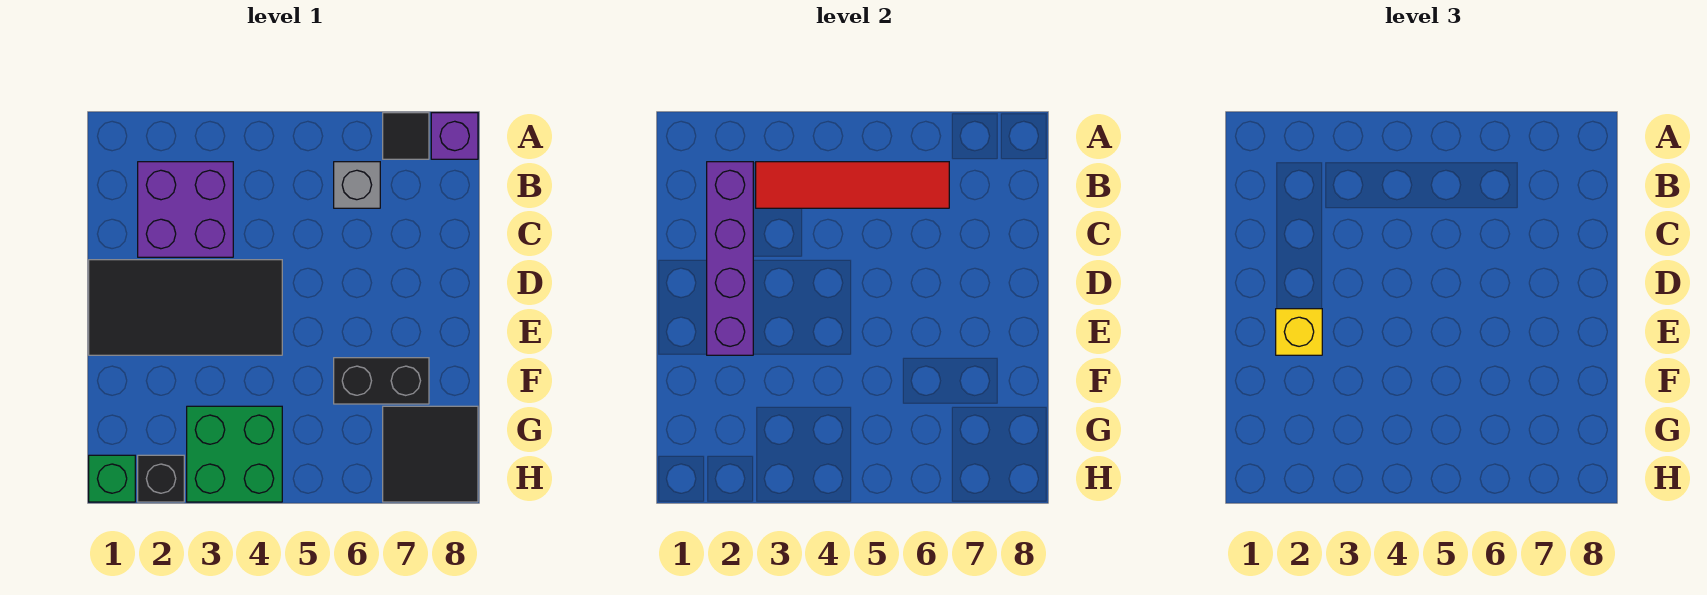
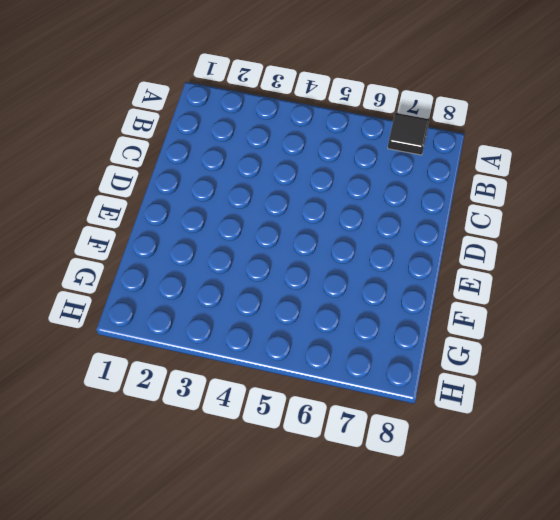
none -> purple 1x1 brick [431,113,478,159]
none -> purple 2x2 brick [138,162,233,257]
none -> grey 1x1 brick [334,162,380,208]

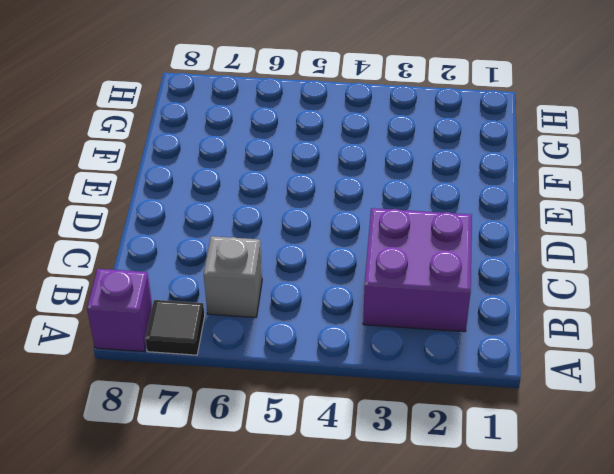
none -> black 2x4 tile [89,260,282,355]
none -> black 1x2 brick [334,358,429,404]
none -> green 2x2 brick [187,406,282,502]

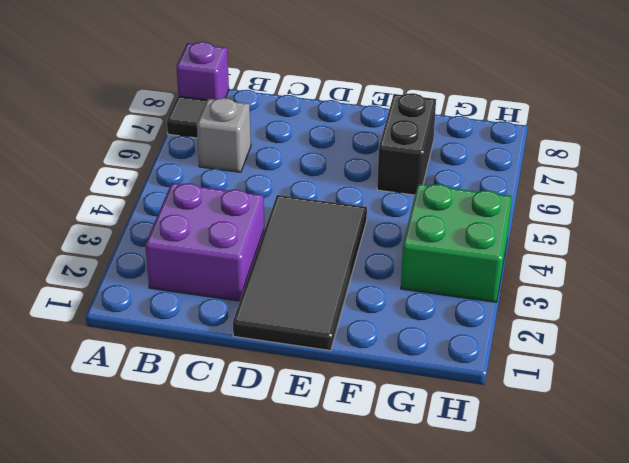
none -> black 2x2 tile [383,406,478,502]
none -> green 1x1 brick [89,455,135,502]
none -> black 1x1 brick [138,455,184,502]

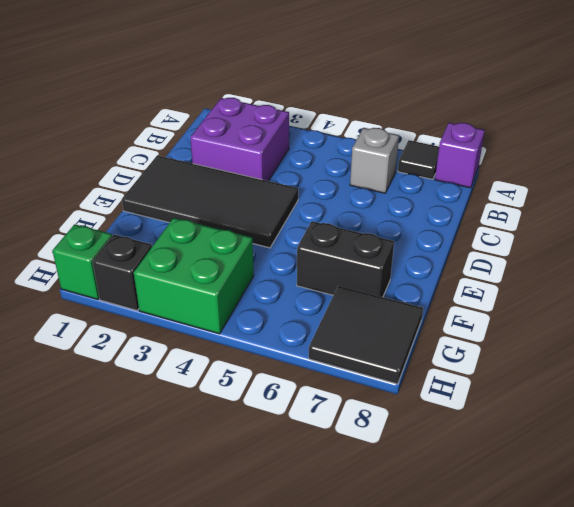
none -> purple 1x4 brick [707,162,753,355]
none -> red 1x4 tile [756,162,949,208]
none -> yellow 1x1 brick [1276,309,1322,355]

